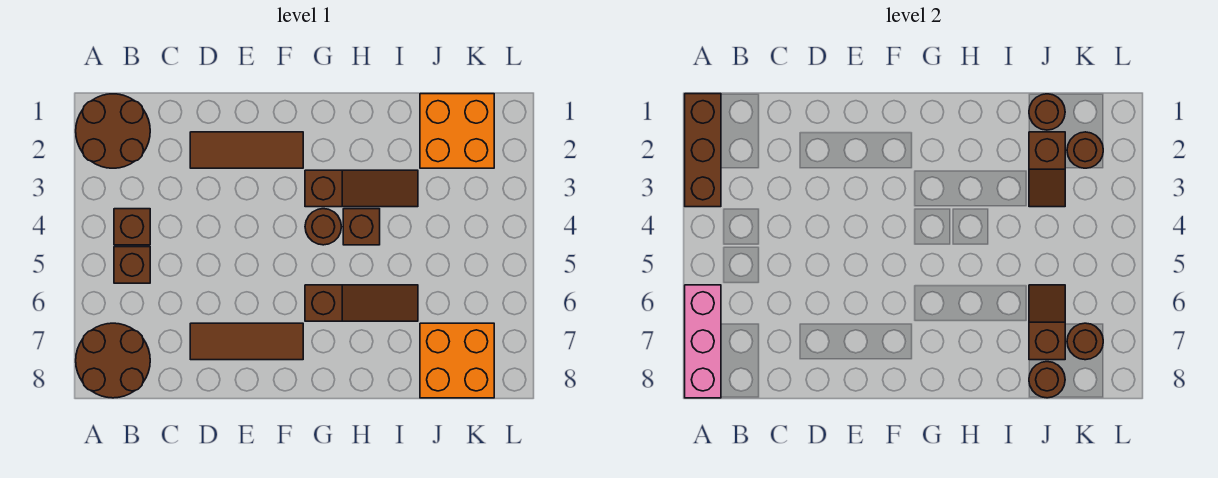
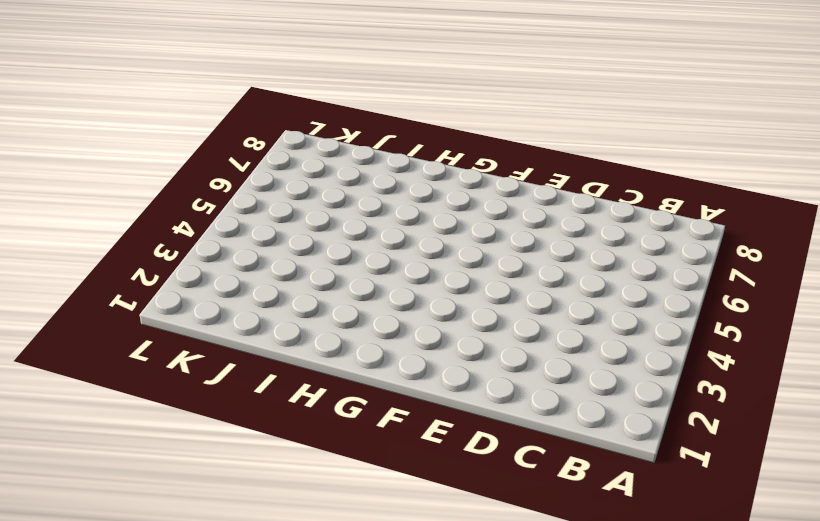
none -> brown 2x2 round brick [76,94,150,168]
none -> brown 2x2 round brick [76,323,150,398]
none -> brown 1x1 brick [114,209,150,245]

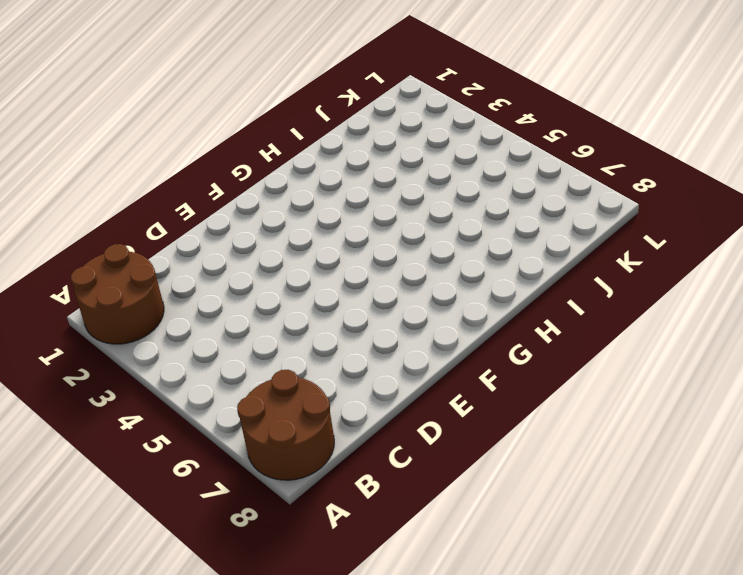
none -> brown 1x1 brick [114,209,150,245]
none -> brown 1x1 brick [114,247,150,283]
none -> brown 1x3 tile [190,132,303,168]

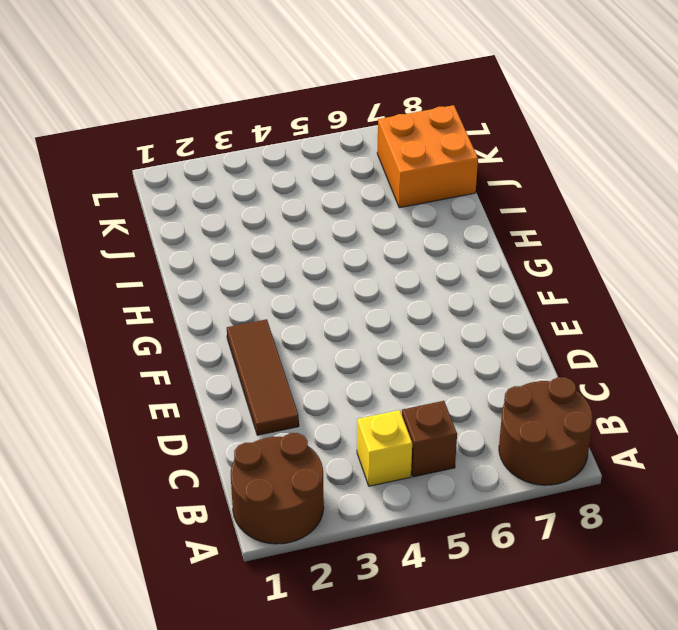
yellow 1x1 brick [357,410,412,486] -> brown 1x1 brick [114,209,150,245]
none -> brown 1x3 tile [190,323,303,360]
none -> brown 1x3 slope [305,170,418,207]
none -> brown 1x1 round brick [305,209,341,245]

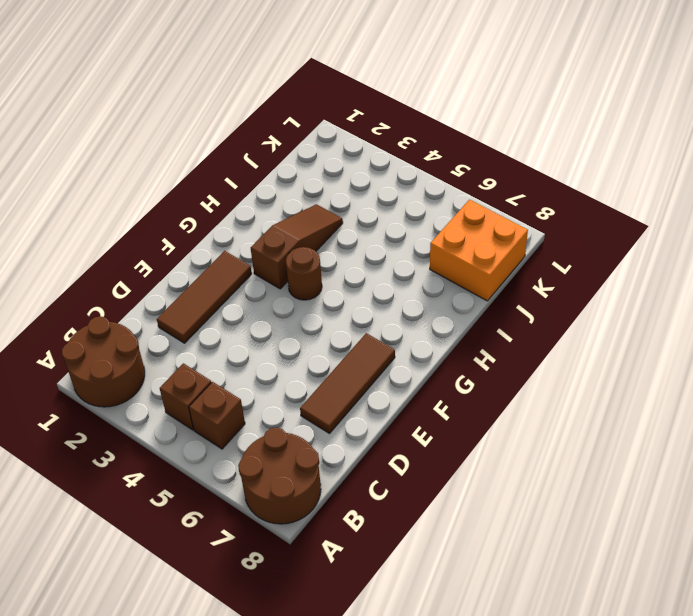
none -> brown 1x3 slope [305,285,418,321]
none -> brown 1x1 brick [343,209,380,245]
none -> orange 2x2 brick [420,94,494,168]

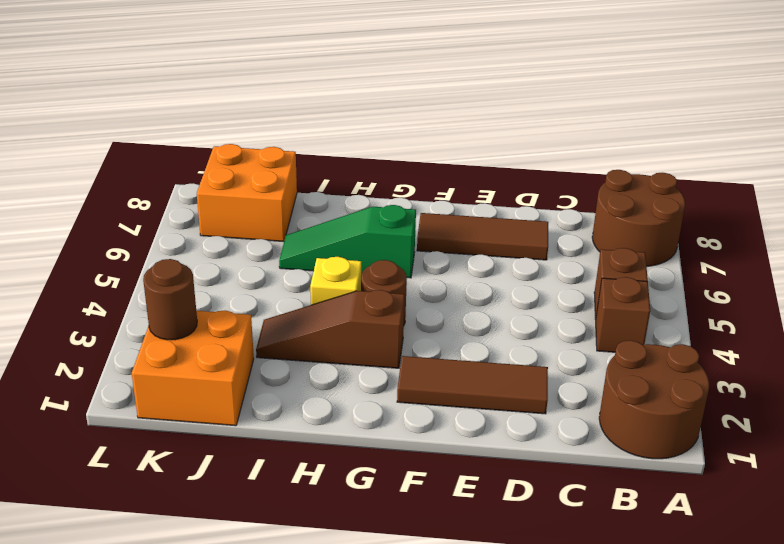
green 1x3 slope [279,205,416,278] -> brown 1x3 slope [305,285,418,321]
yellow 1x1 brick [310,257,361,305] -> brown 1x1 brick [343,209,380,245]
none -> brown 1x3 brick [685,94,721,207]
none -> pink 1x3 brick [685,285,721,398]
none -> brown 1x1 round brick [1029,94,1065,130]

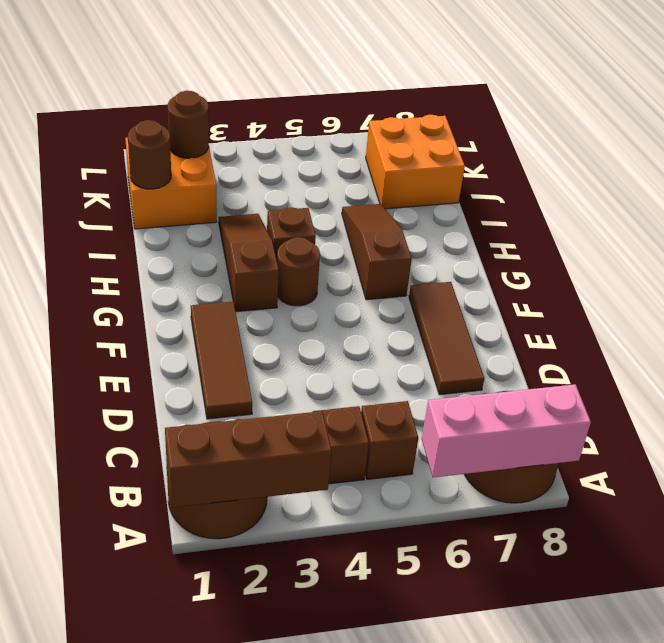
none -> brown 1x2 slope [1029,132,1065,207]
none -> brown 1x2 slope [1029,285,1065,360]
none -> brown 1x1 round brick [1029,362,1065,398]

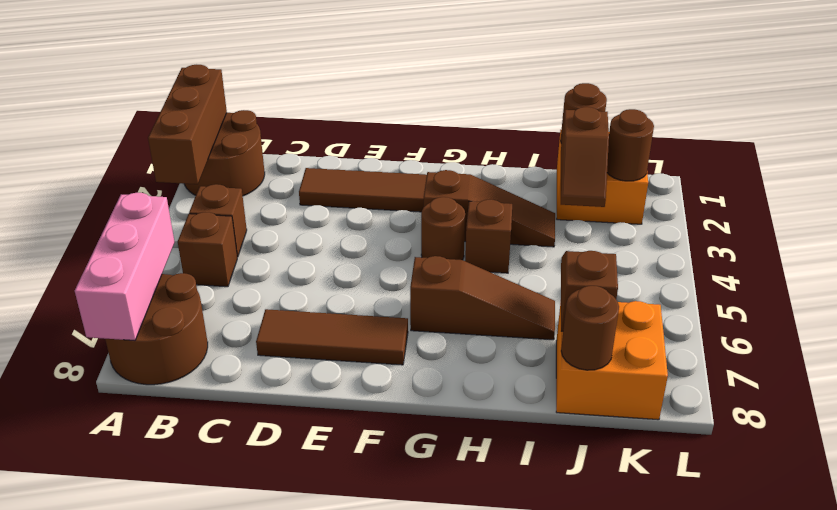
none -> brown 1x1 round brick [1067,323,1103,360]

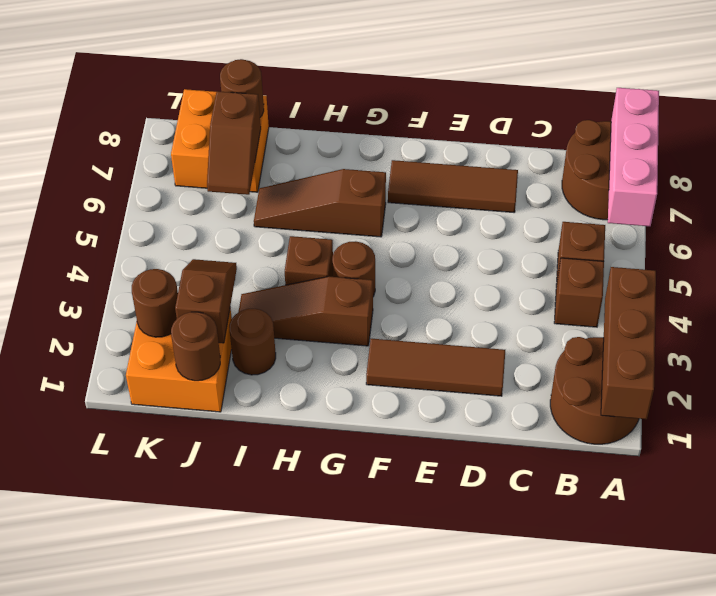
brown 1x1 round brick [229,309,276,375] -> brown 1x1 round brick moved to [1067,323,1103,360]

